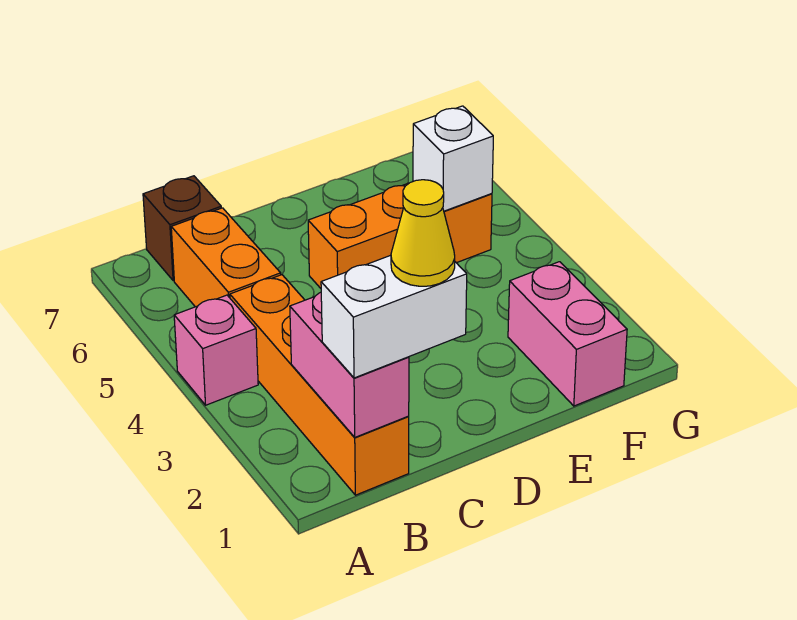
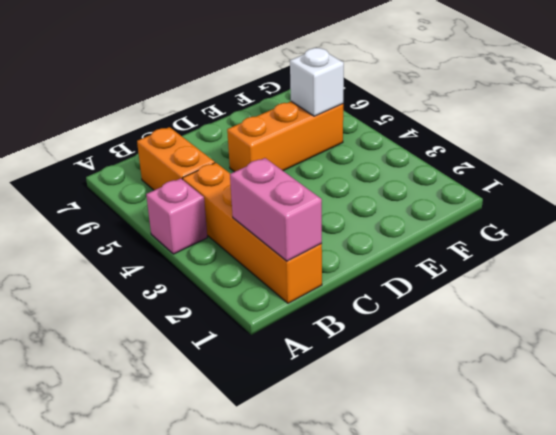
none -> brown 1x1 brick [143,176,221,281]
none -> pink 1x2 brick [508,262,627,406]

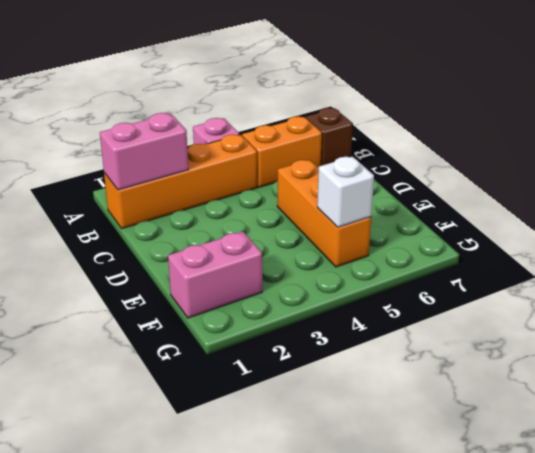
none -> white 1x2 brick [321,255,467,378]
none -> yellow 1x1 cone [391,180,455,286]

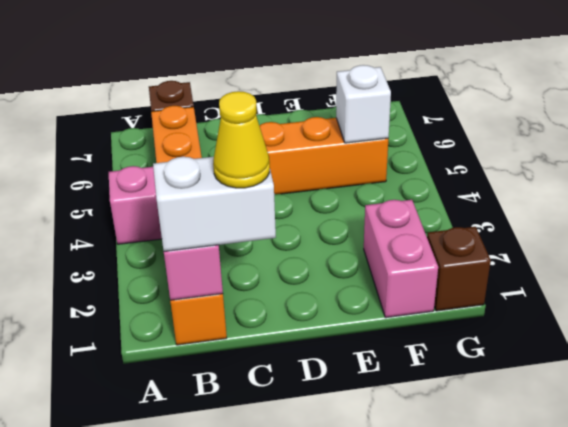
brown 1x1 brick [427,227,491,311] -> none

